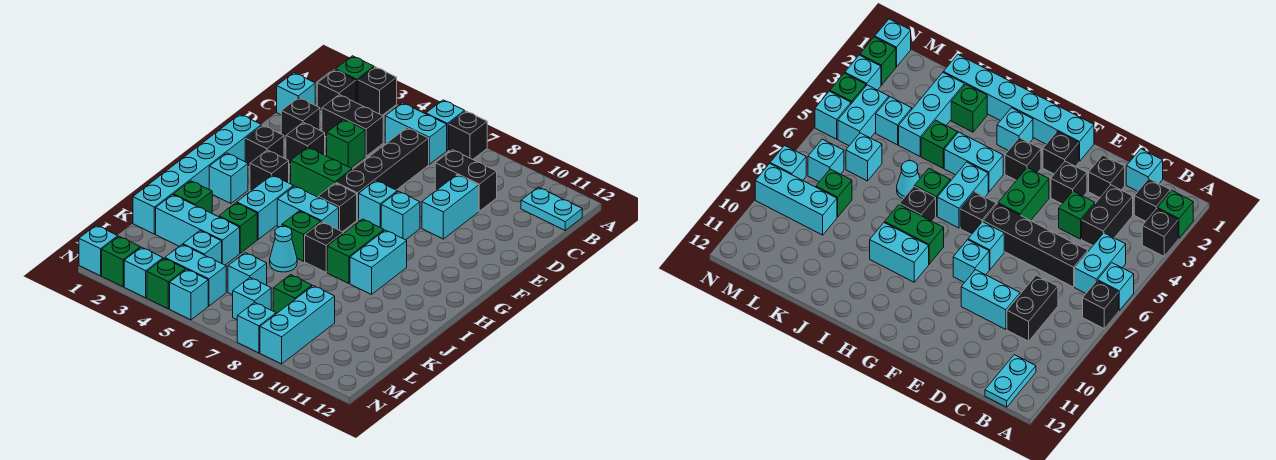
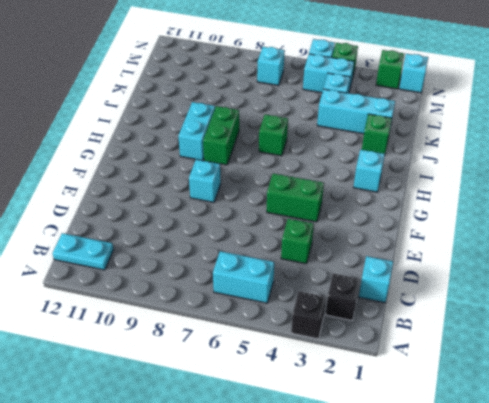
none -> green 1x1 brick [335,56,374,103]
none -> cyan 1x1 brick [426,100,465,150]
none -> black 1x1 brick [449,111,487,159]
none -> black 1x2 brick [322,95,383,156]

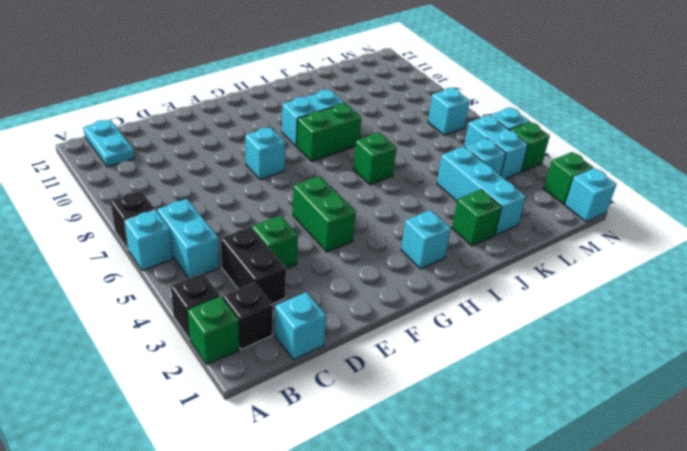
none -> black 1x4 brick [336,128,429,220]
none -> black 1x2 brick [435,150,497,211]
none -> black 1x1 brick [281,97,320,140]
none -> cyan 1x2 brick [422,175,479,239]

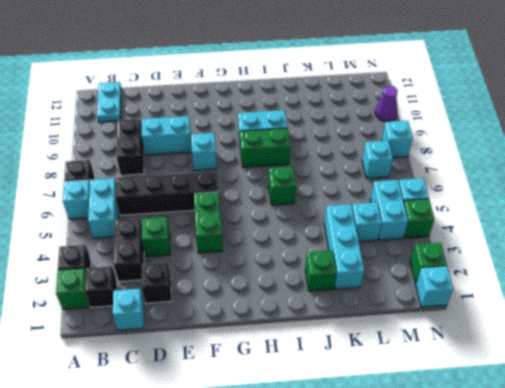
purple 1x1 cone [375,86,398,121] -> none
none -> black 1x1 brick [286,122,325,165]
none -> cyan 1x6 brick [133,114,261,234]
none -> black 1x1 brick [245,125,284,167]
none -> cyan 1x1 brick [359,180,397,228]

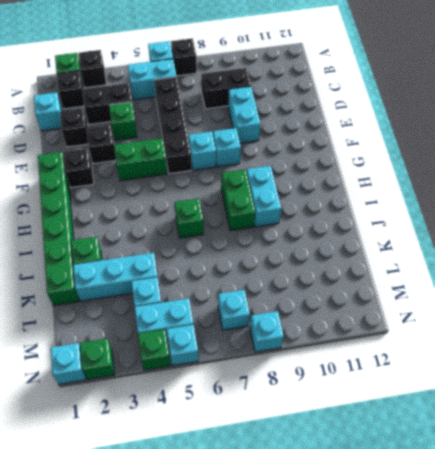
green 1x6 brick [38,152,79,306] -> cyan 1x6 brick [133,114,261,234]
none -> cyan 1x2 plate [521,187,582,230]
none -> black 1x1 brick [250,150,289,191]
none -> black 1x1 brick [318,183,357,232]
none -> cyan 1x1 brick [209,153,248,203]

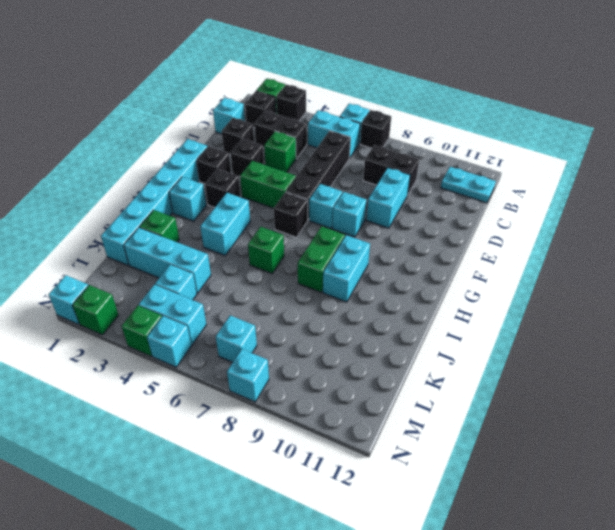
none -> cyan 1x2 brick [277,186,339,230]
none -> black 1x1 brick [305,222,343,272]
none -> green 1x1 brick [219,203,257,253]
none -> cyan 1x1 cone [270,226,297,272]

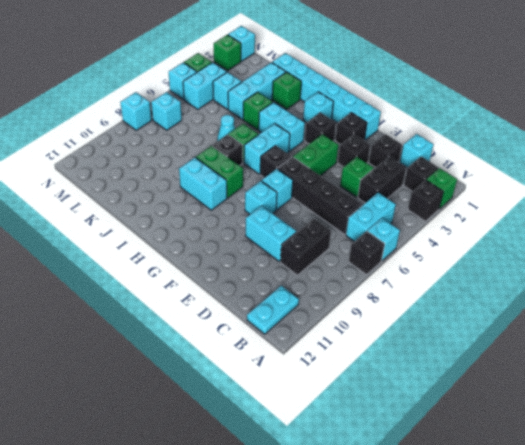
none -> cyan 1x1 brick [228,253,267,295]
none -> green 1x1 brick [273,275,312,314]
none -> cyan 1x3 brick [260,286,335,364]
none -> cyan 1x1 brick [124,247,163,298]

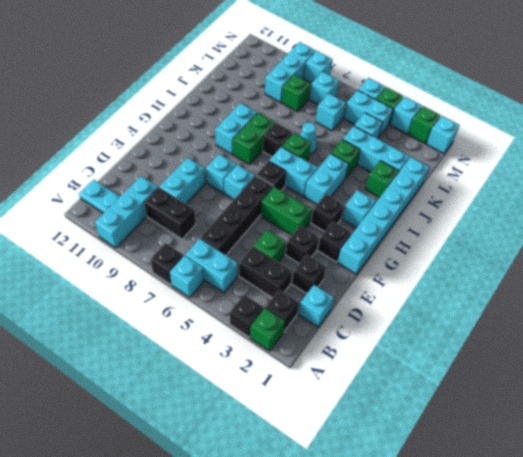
cyan 1x3 brick [95,176,158,248] -> none

